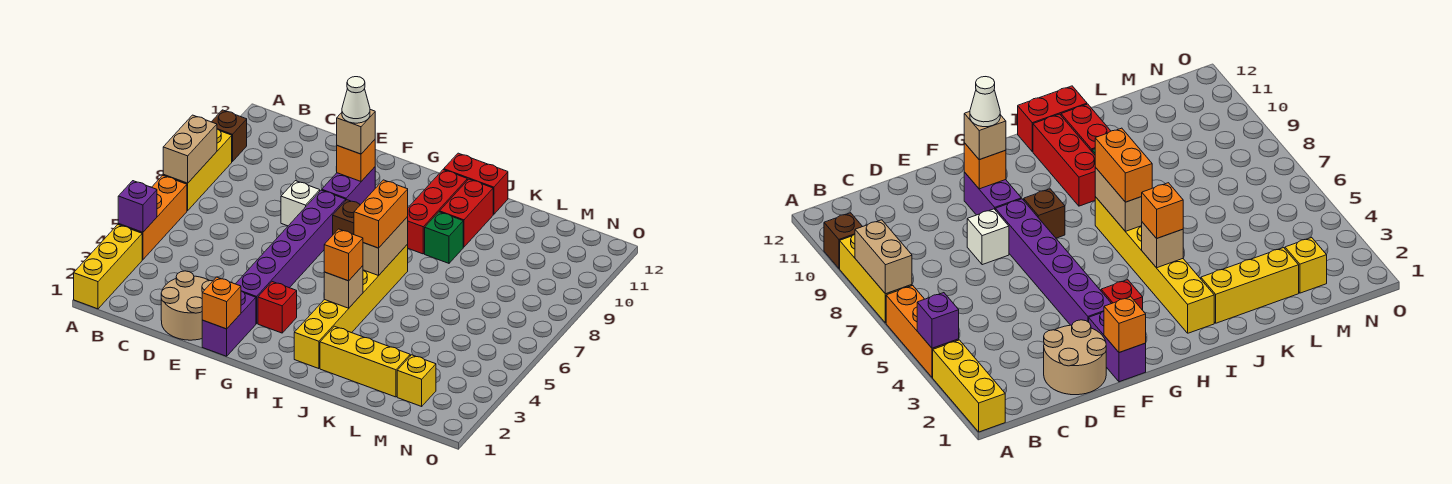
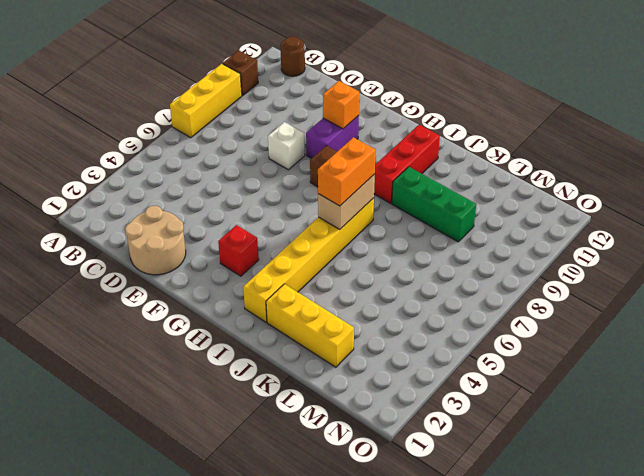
brown 1x1 round brick [280,36,305,76] -> none
green 1x3 brick [392,167,476,242] -> green 1x1 brick [425,212,463,263]
none -> yellow 1x3 brick [74,225,142,309]
none -> orange 1x3 brick [118,175,187,260]
none -> purple 1x2 brick [202,291,256,356]

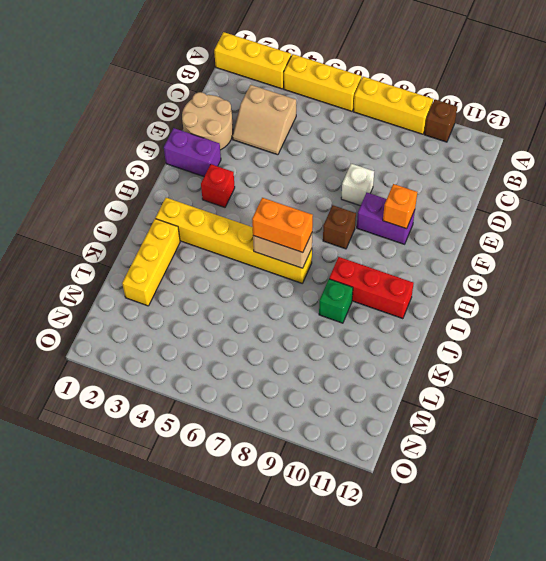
yellow 1x3 brick [284,54,362,111] -> orange 1x3 brick [118,175,187,260]
tan 2x2 slope [232,85,296,155] -> none
none -> purple 1x6 brick [236,190,346,324]
none -> red 1x2 brick [444,153,508,214]
none -> red 1x2 brick [440,179,493,247]

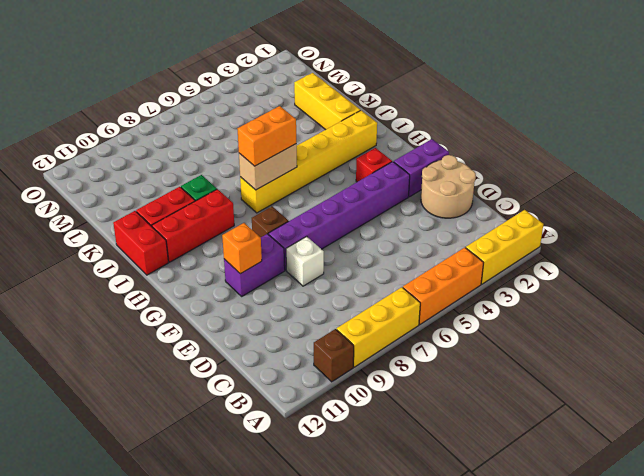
none -> yellow 1x1 brick [397,355,436,406]
none -> purple 1x1 brick [118,181,157,232]
none -> tan 1x2 brick [163,115,217,183]

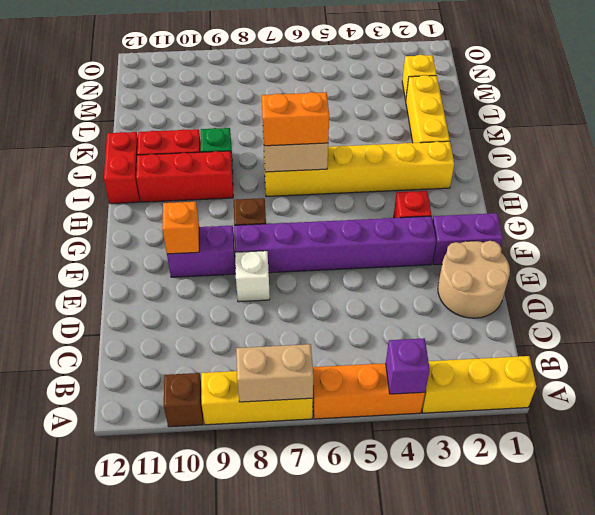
none -> orange 1x1 brick [202,277,241,329]
none -> tan 1x1 brick [324,266,363,308]
none -> tan 1x1 brick [337,110,375,154]

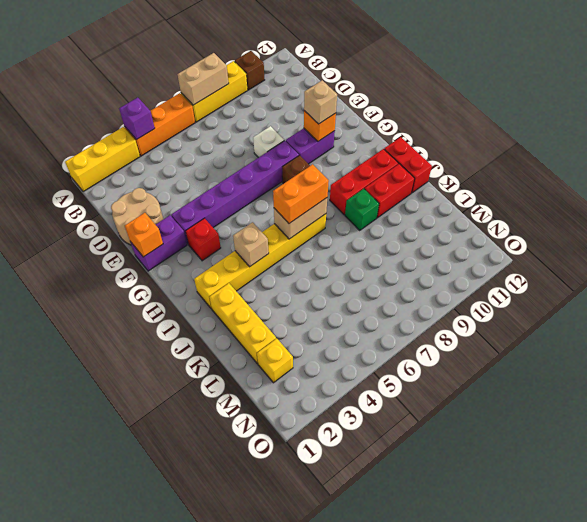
none -> orange 1x1 brick [324,229,363,281]
none -> white 1x1 cone [342,77,370,123]

